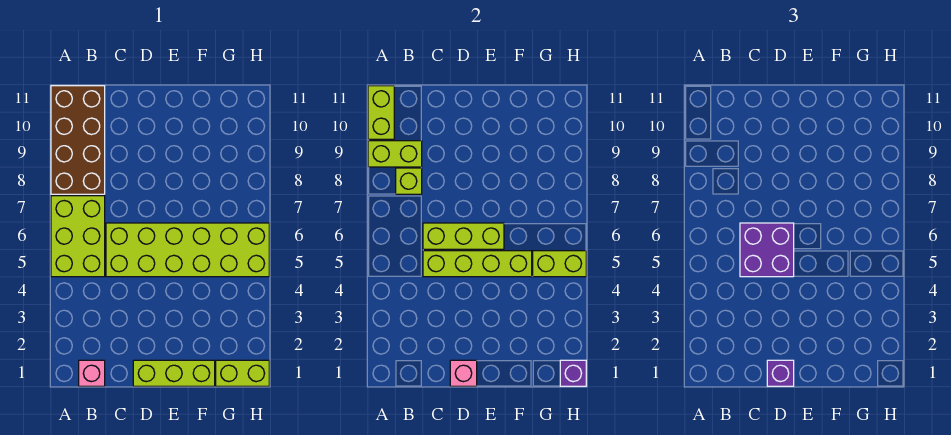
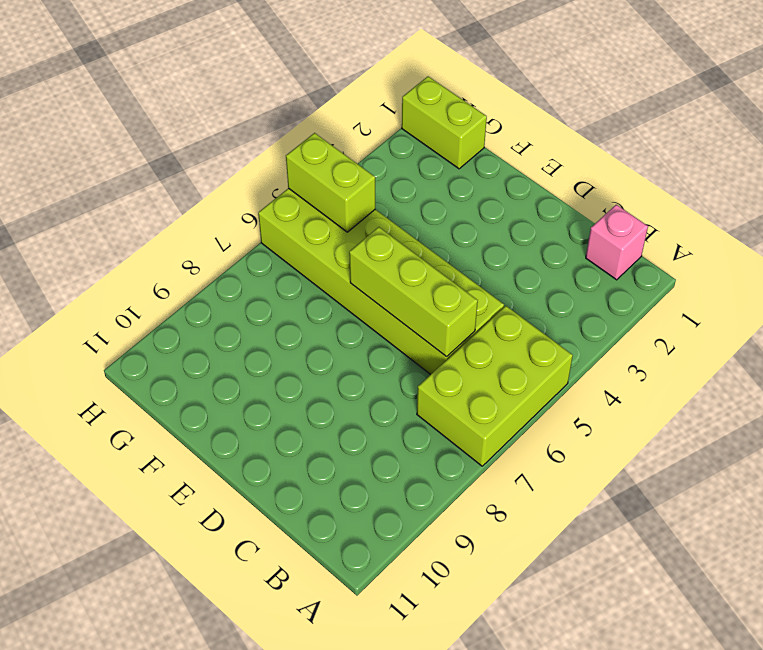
none -> brown 2x4 brick [51,86,105,194]
none -> lime 1x3 brick [133,360,215,386]
none -> lime 1x2 brick [368,141,422,167]

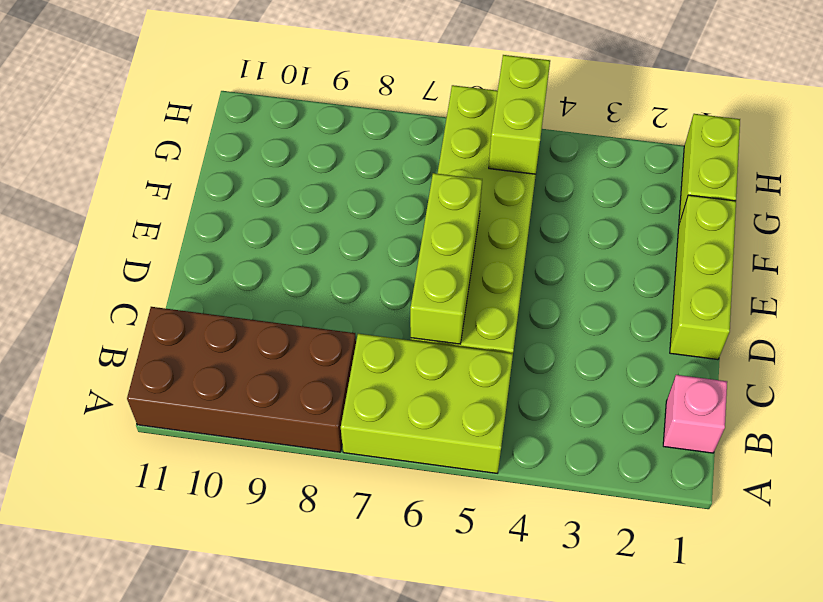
none -> lime 1x2 brick [368,141,422,167]
none -> lime 1x2 brick [368,86,394,139]
none -> lime 1x1 brick [396,168,422,194]

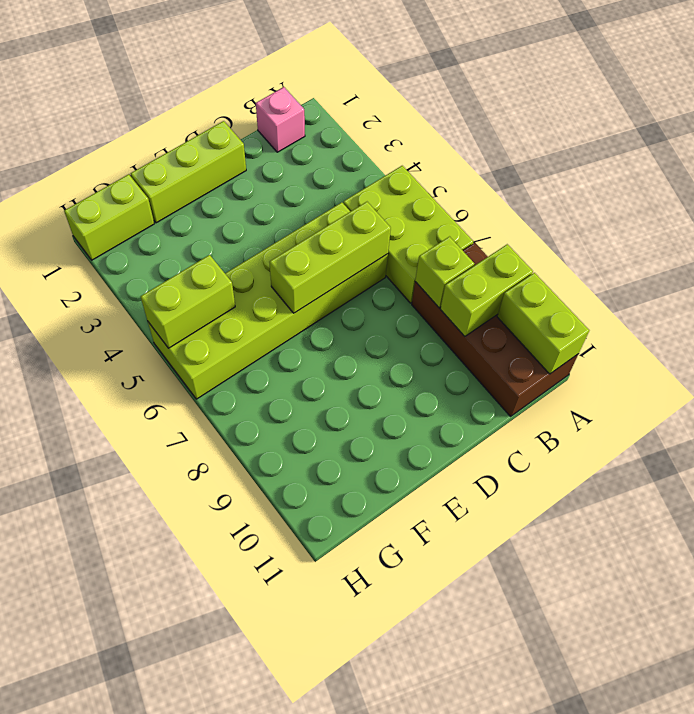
none -> lime 1x4 brick [423,251,532,277]
none -> pink 1x1 brick [450,360,477,386]
none -> purple 1x1 brick [560,360,586,386]

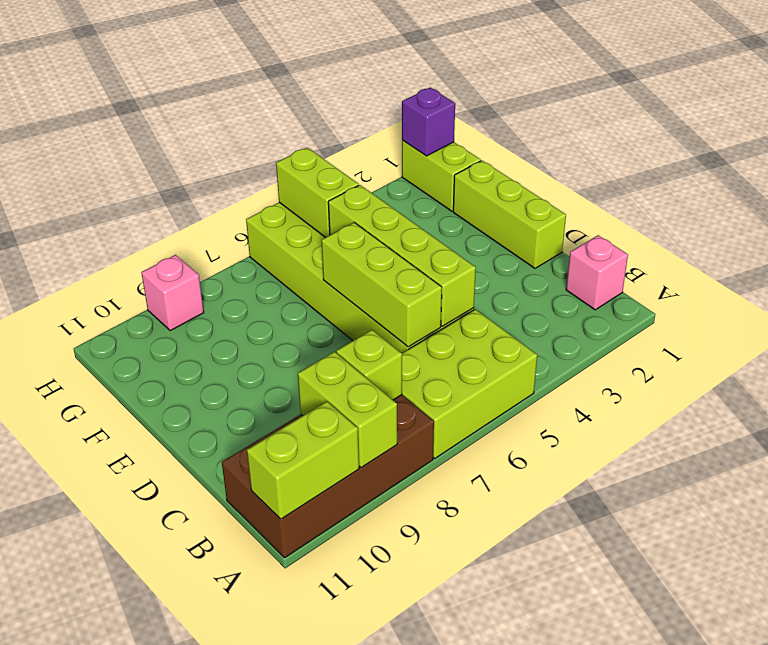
pink 1x1 brick [141,255,204,331] -> pink 1x1 brick moved to [450,360,477,386]
none -> purple 2x2 brick [740,223,794,277]
none -> purple 1x1 brick [767,360,794,386]

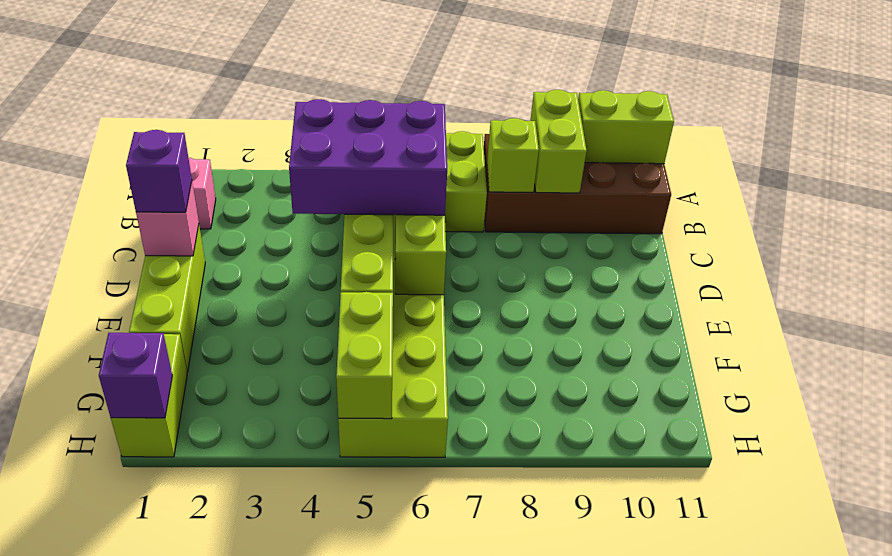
purple 2x3 brick [289,99,447,215] -> purple 2x2 brick [740,223,794,277]

